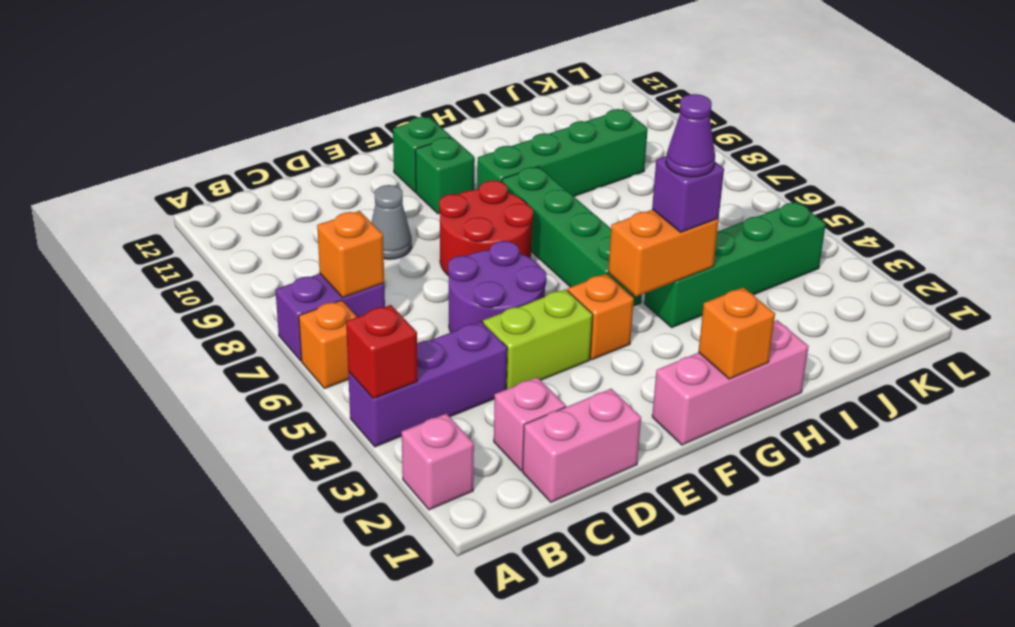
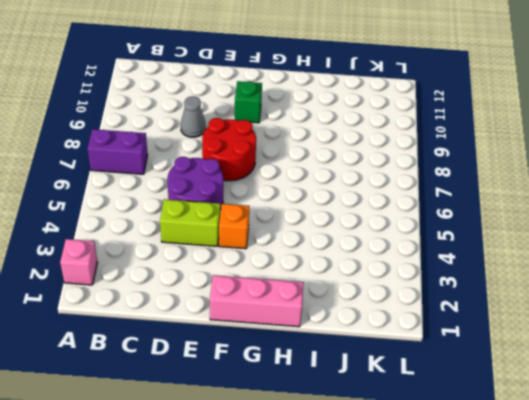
none -> purple 1x3 brick [348,321,507,447]
none -> orange 1x1 brick [299,300,357,389]
none -> pink 1x2 brick [522,389,641,502]

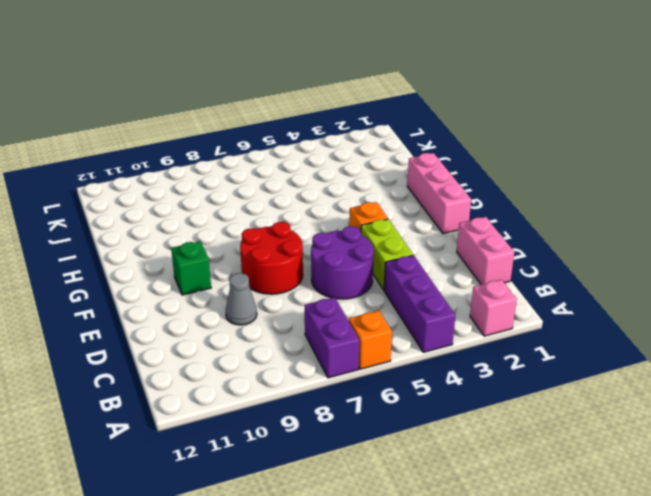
none -> pink 1x1 brick [494,377,566,471]
none -> green 1x1 brick [393,117,451,192]
none -> green 1x4 brick [502,167,642,306]

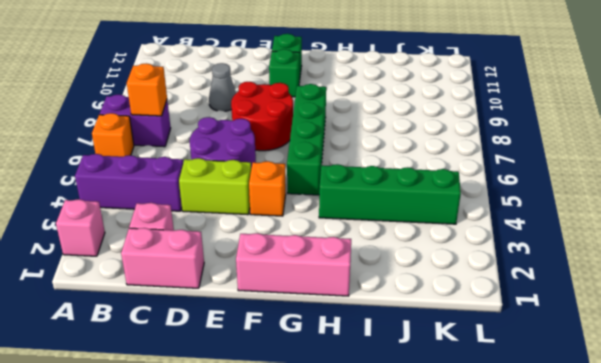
none -> green 1x4 brick [477,109,648,196]
none -> red 1x1 brick [346,305,417,399]
none -> orange 1x1 brick [698,287,775,379]

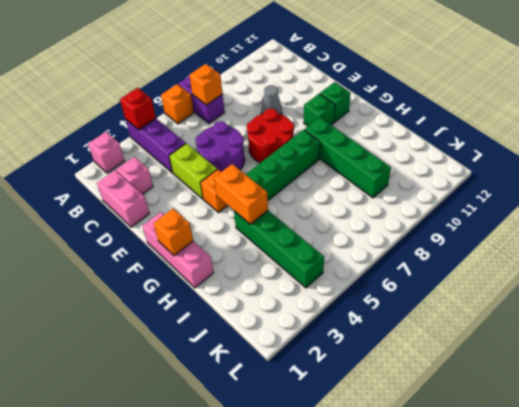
none -> purple 1x1 brick [652,156,724,232]
none -> purple 1x1 cone [666,94,715,177]

